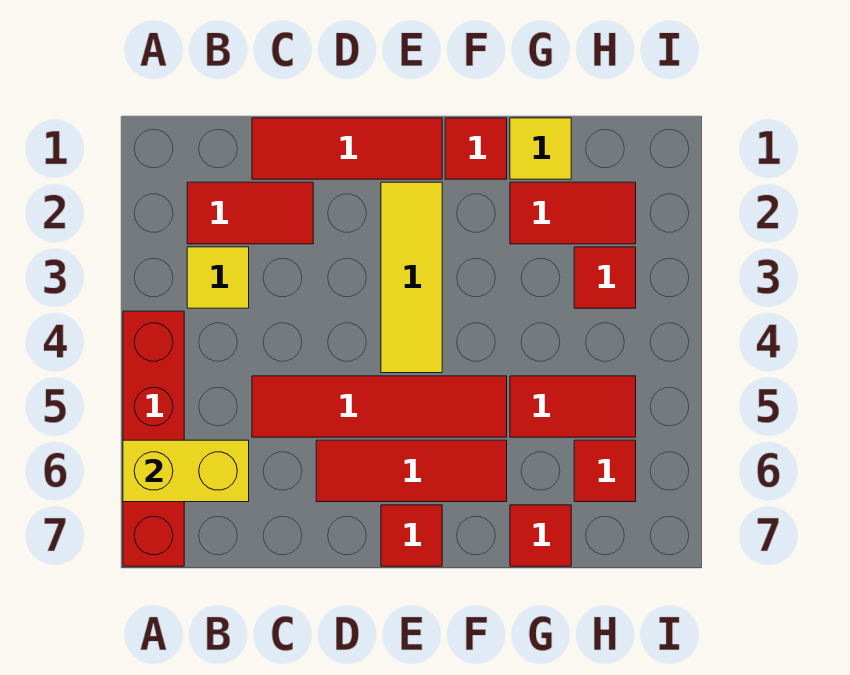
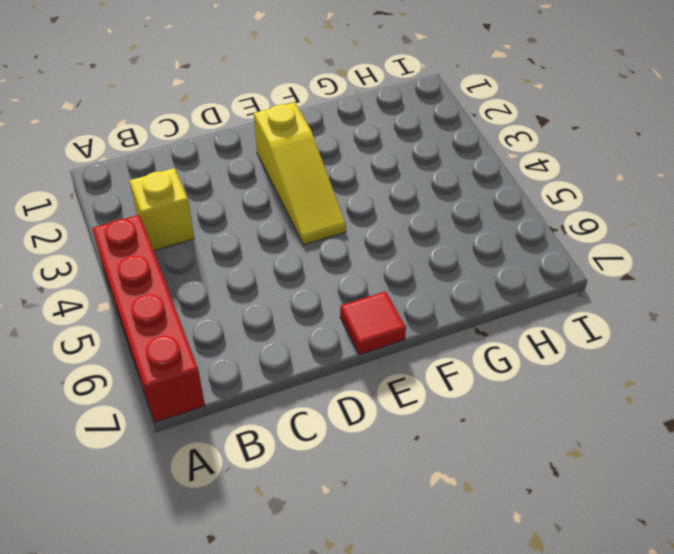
yellow 1x1 brick [130,168,194,251] -> yellow 1x1 tile [187,247,249,308]
yellow 1x3 slope [254,102,346,245] -> yellow 1x3 tile [381,182,442,373]
none -> red 1x2 tile [187,182,313,244]
none -> red 1x3 tile [252,118,442,179]
none -> red 1x4 tile [252,376,507,437]

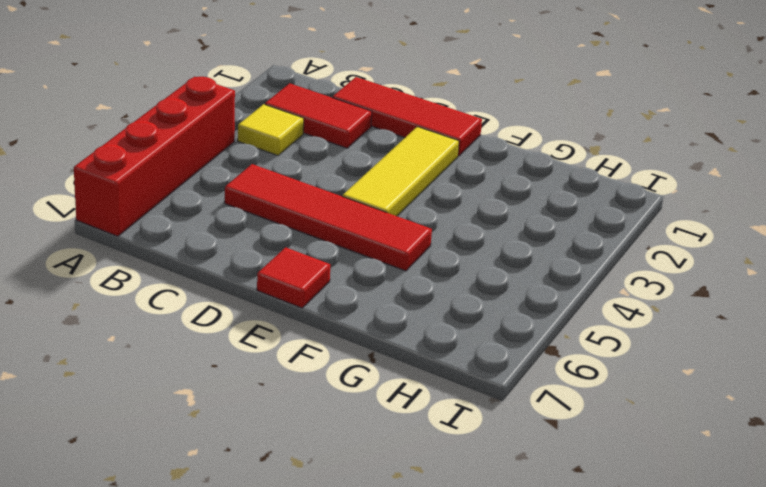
none -> red 1x3 tile [316,440,507,502]
none -> red 1x1 tile [445,118,507,179]
none -> yellow 1x1 tile [510,118,571,179]

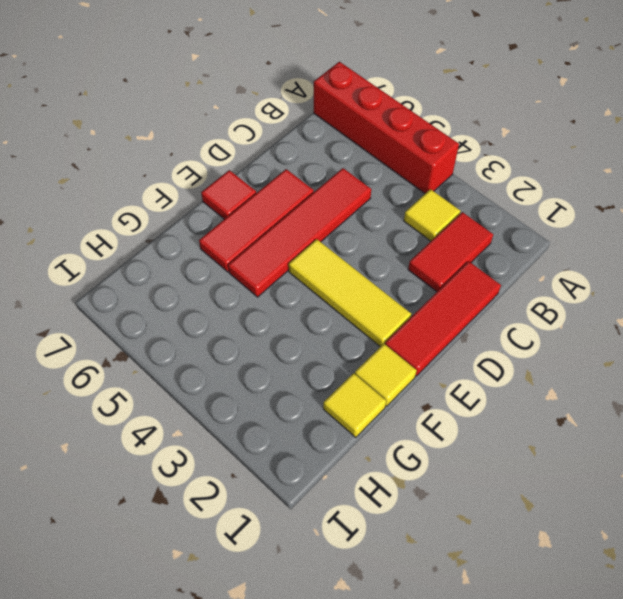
yellow 1x1 tile [355,344,417,406] -> red 1x1 tile [445,118,507,179]
none -> red 1x2 tile [510,182,636,244]
none -> red 1x2 tile [510,376,636,437]
none -> red 1x1 tile [510,505,571,566]

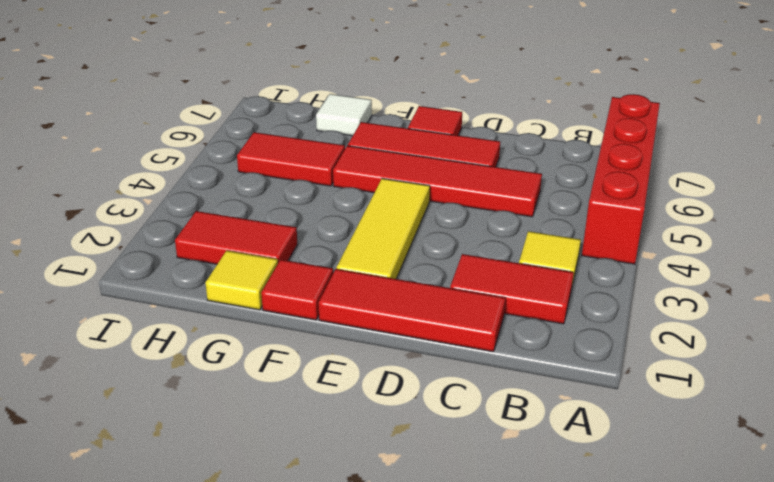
white 1x1 tile [316,94,372,136] -> red 1x1 tile [510,505,571,566]
none -> red 1x1 tile [574,247,636,308]
none -> red 1x1 tile [574,440,636,502]
none -> yellow 1x2 brick [123,440,249,502]

